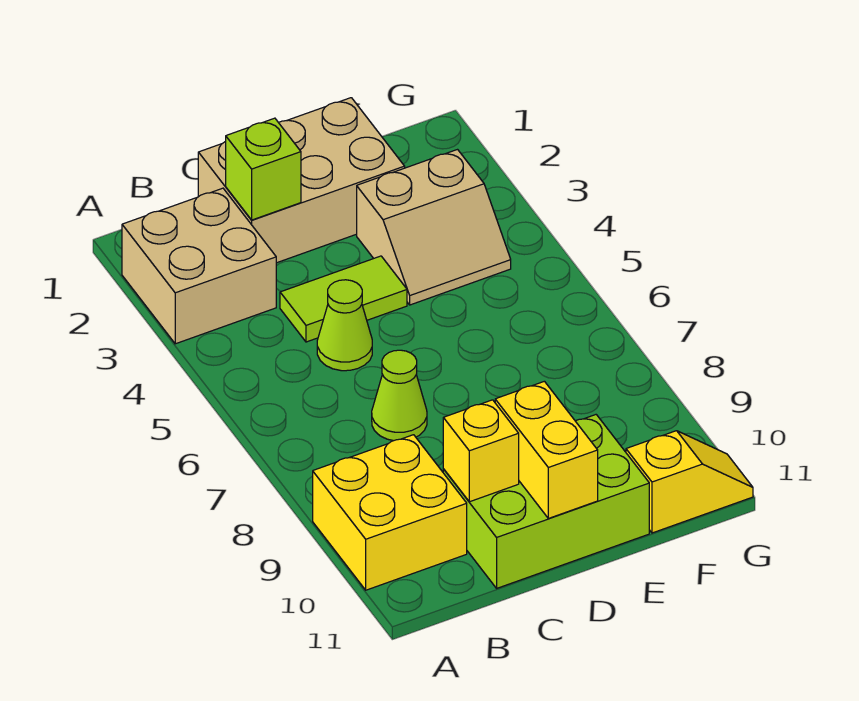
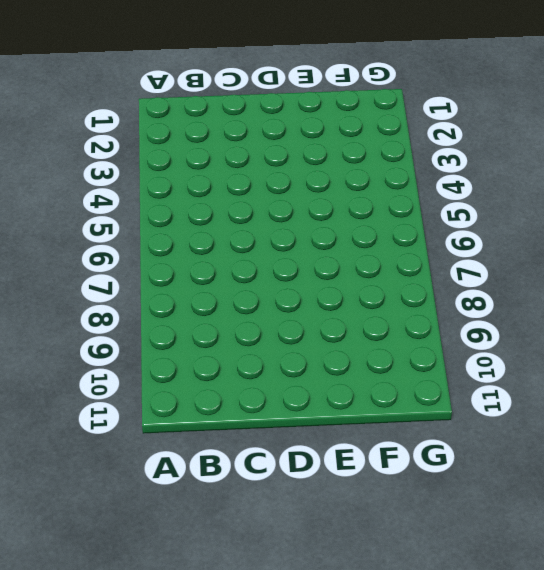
none -> tan 2x2 brick [122,188,276,344]
none -> yellow 2x2 brick [313,435,467,590]
none -> tan 2x3 brick [198,98,405,263]

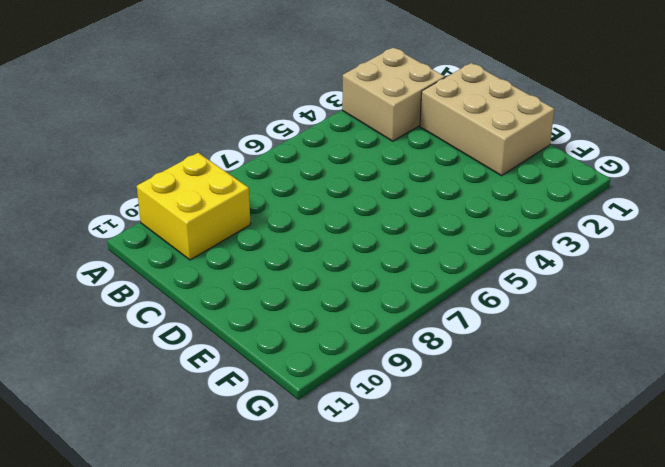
none -> lime 1x2 tile [280,256,407,342]
none -> lime 1x1 cone [317,280,372,371]
none -> lime 1x1 cone [372,350,427,441]

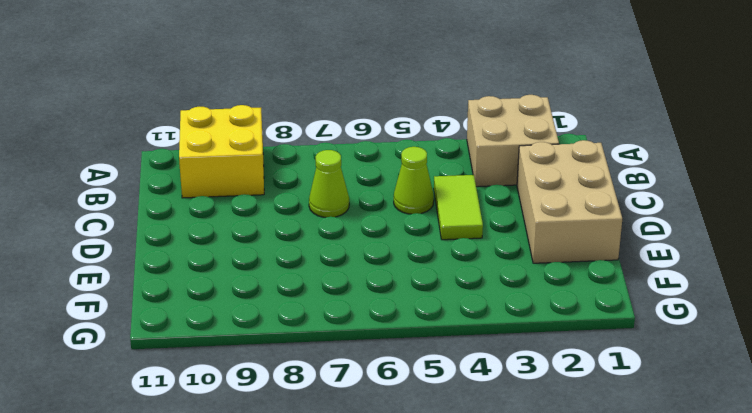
none -> lime 2x3 brick [443,415,649,588]
none -> tan 2x2 slope [357,150,511,305]
none -> yellow 1x2 slope [626,431,753,533]

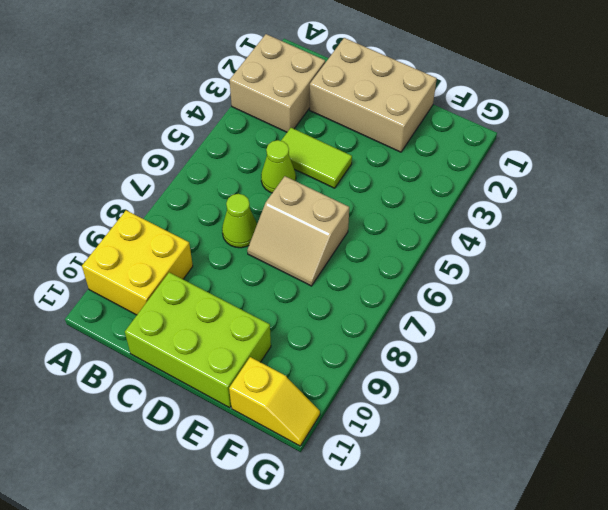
tan 2x2 slope [247,176,349,286] -> tan 2x2 slope moved to [357,150,511,305]
none -> lime 1x1 brick [226,118,301,220]
none -> yellow 1x1 brick [443,400,519,502]
none -> yellow 1x2 brick [495,381,598,518]

